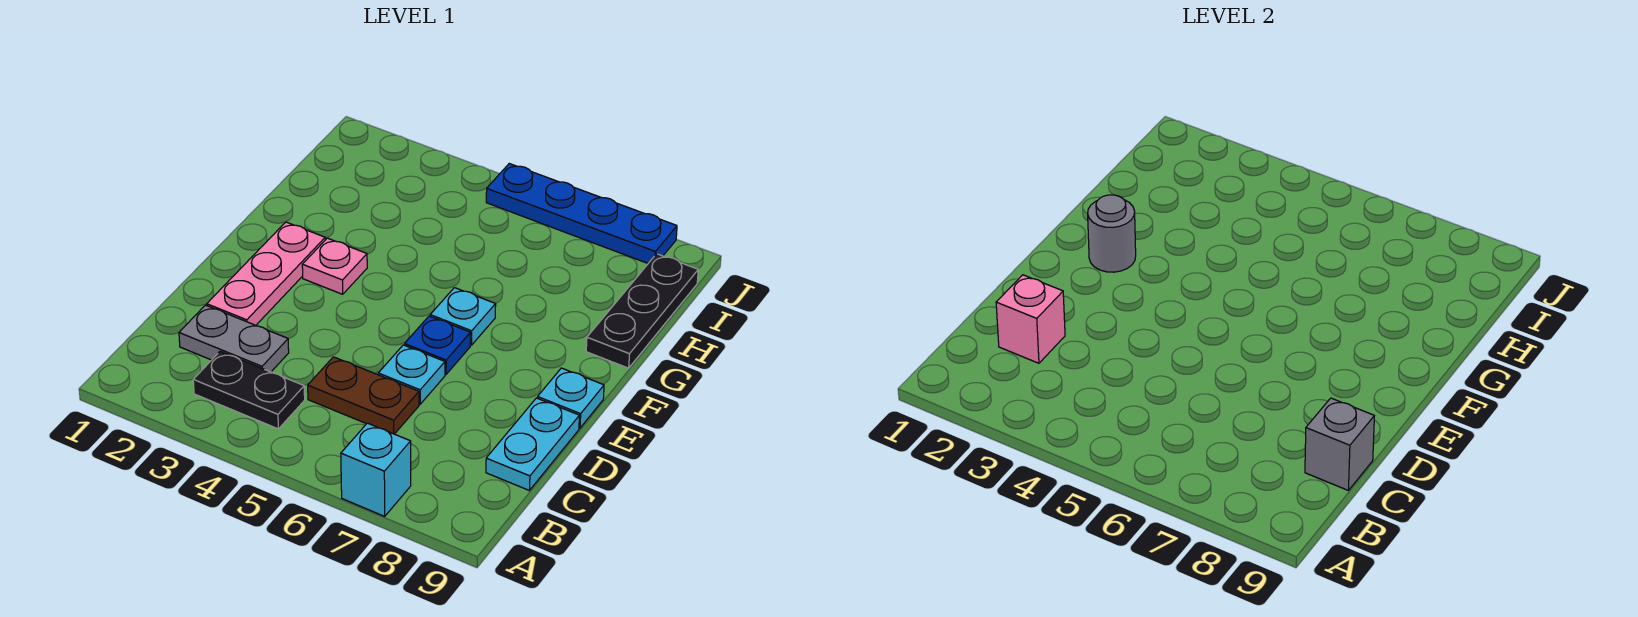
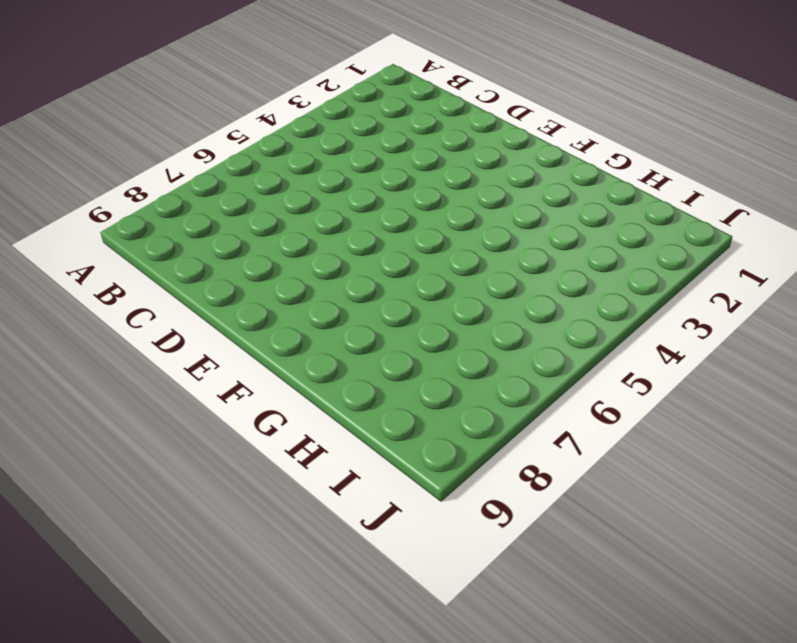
none -> cyan 1x1 brick [341,423,411,516]
none -> black 1x2 plate [193,351,305,429]
none -> grey 1x2 plate [179,305,289,372]

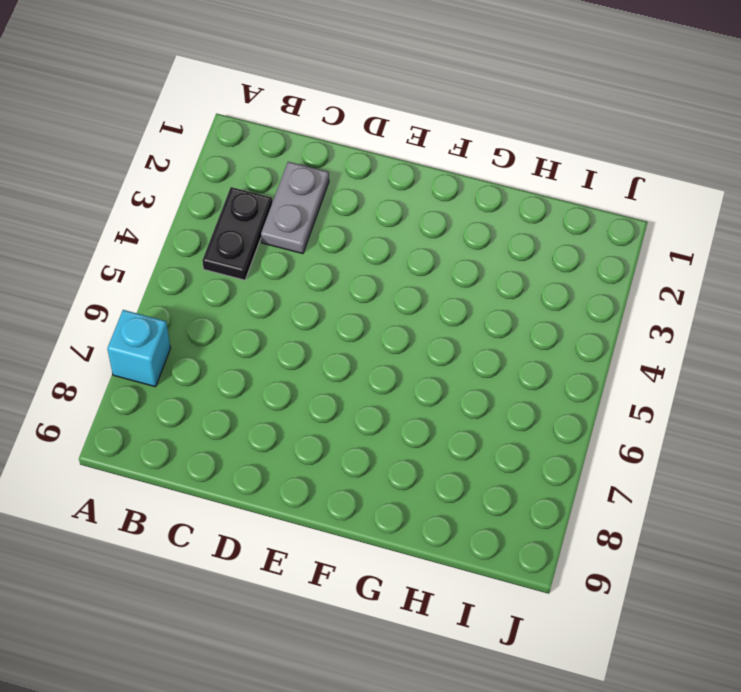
none -> brown 1x2 plate [308,357,419,434]
none -> cyan 1x2 plate [486,398,579,490]
none -> pink 1x3 plate [207,222,325,325]

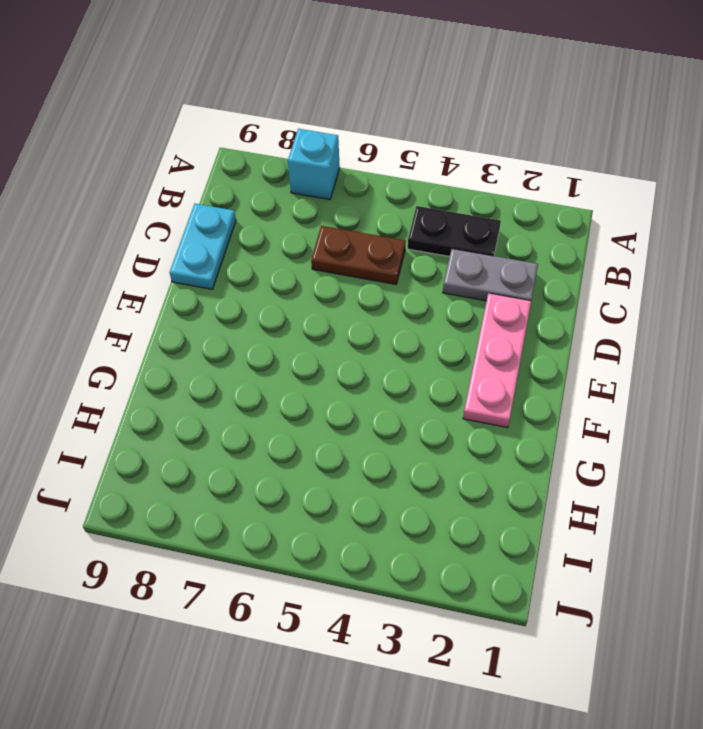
none -> cyan 1x1 plate [378,345,445,404]
none -> blue 1x1 plate [405,316,471,374]
none -> cyan 1x1 plate [537,368,604,428]

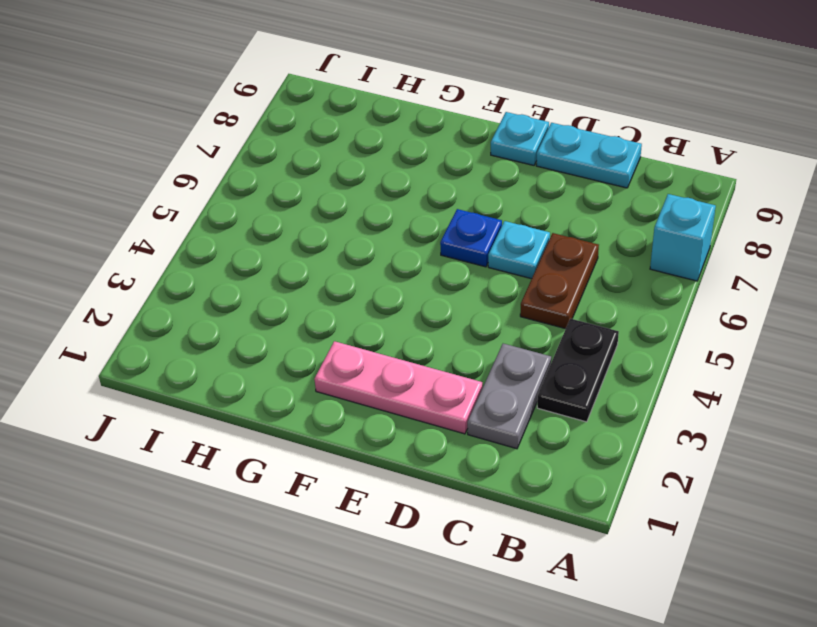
none -> pink 1x1 plate [302,238,367,294]
none -> cyan 1x1 plate [430,288,496,345]
none -> black 1x3 plate [586,254,698,368]

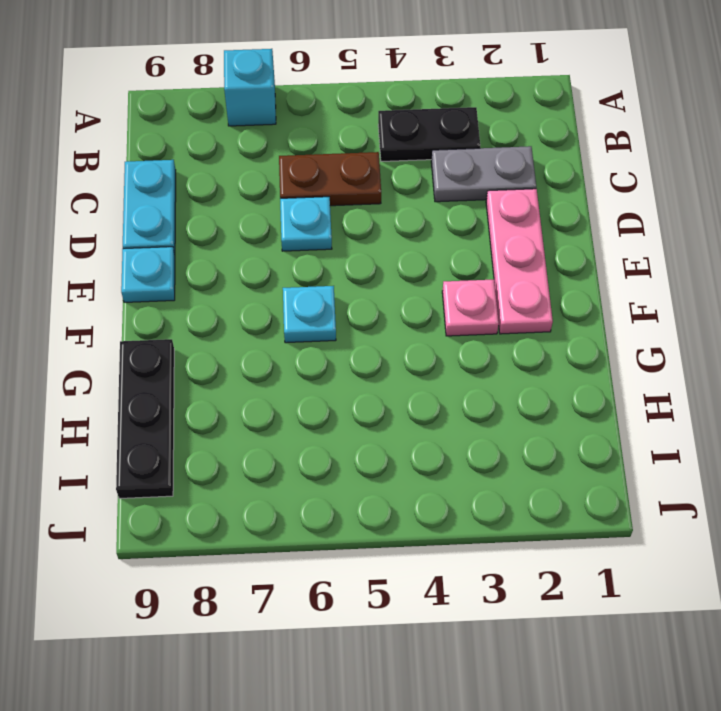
none -> blue 1x1 plate [405,316,471,374]
none -> blue 1x4 plate [486,164,677,263]
none -> pink 1x1 brick [996,275,1065,363]

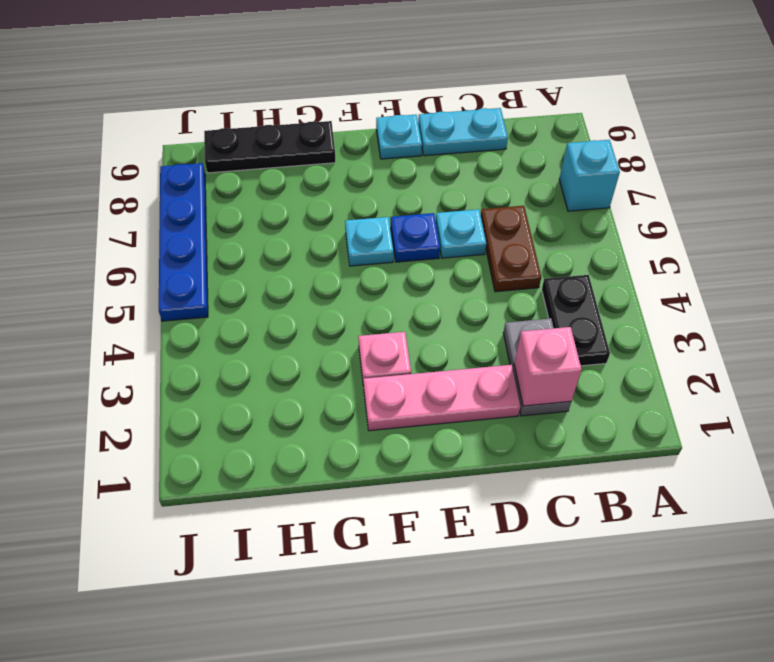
none -> grey 1x1 brick [1305,398,1374,490]
none -> grey 1x1 round brick [1088,195,1136,272]

